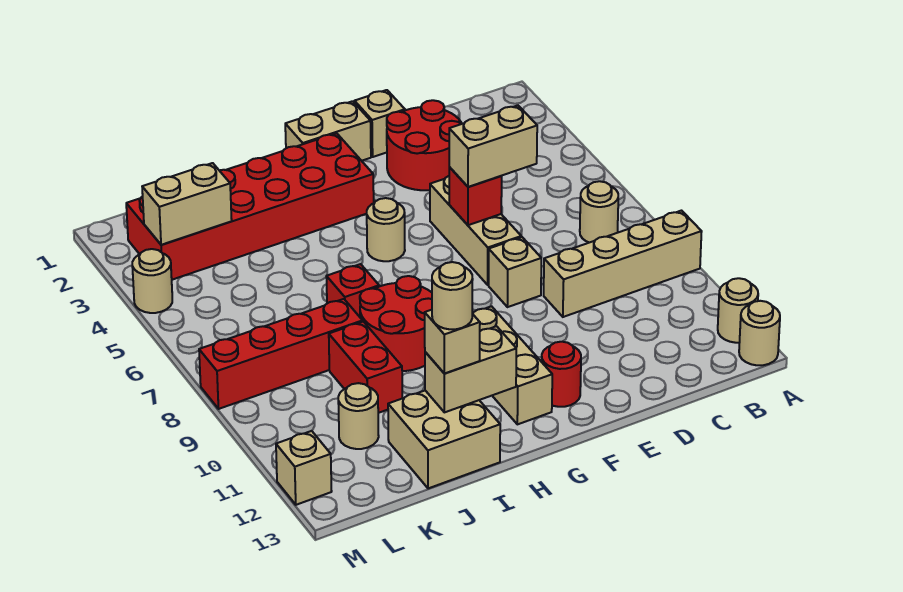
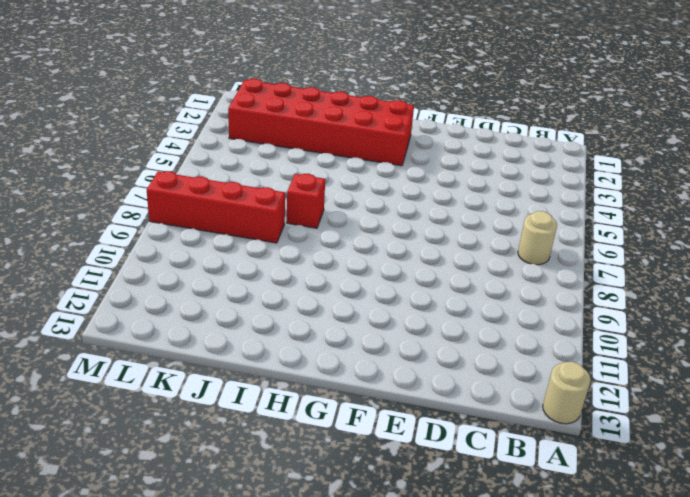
none -> tan 1x4 brick [544,211,702,317]
none -> tan 1x1 round brick [718,278,758,343]
none -> red 2x2 round brick [387,100,462,190]

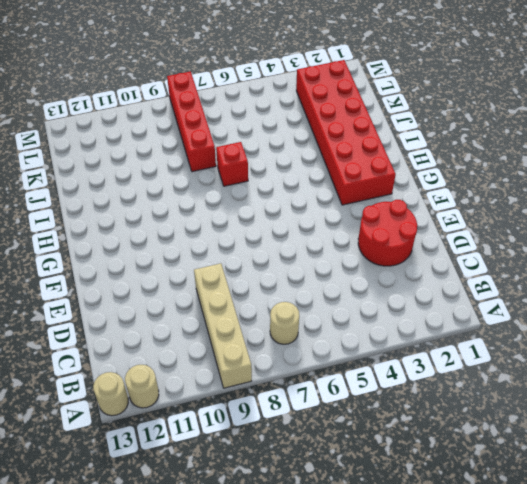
none -> tan 1x1 brick [354,90,405,157]
none -> tan 1x3 brick [430,176,521,285]
none -> tan 1x1 brick [489,237,541,307]

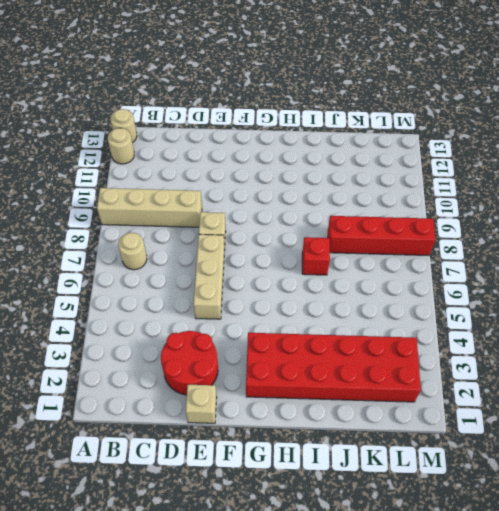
none -> tan 1x2 brick [285,101,371,161]
none -> red 1x1 round brick [542,342,581,407]
none -> tan 1x1 round brick [367,198,405,261]

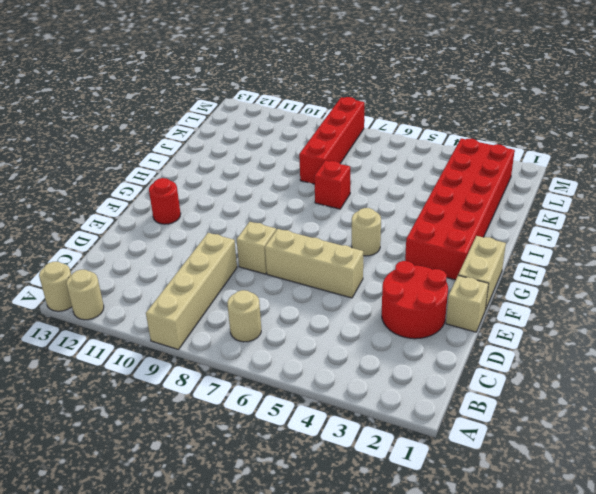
none -> tan 1x3 brick [472,306,552,424]
none -> red 2x2 round brick [360,276,432,371]
none -> tan 2x2 brick [388,391,500,488]

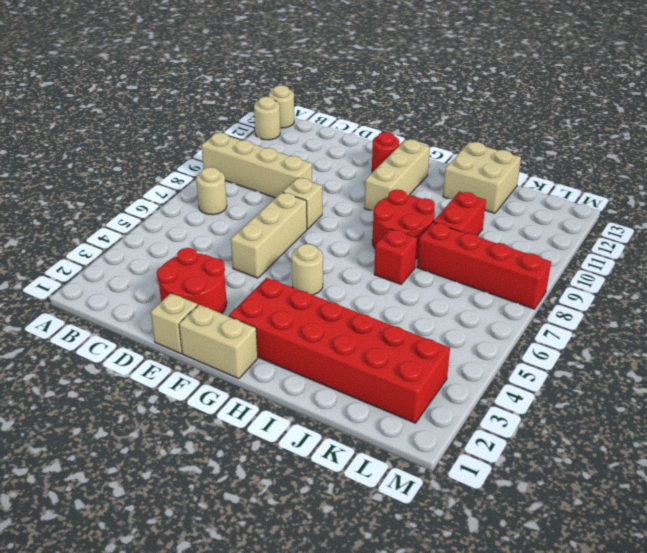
none -> tan 1x1 round brick [338,383,379,449]
none -> tan 1x1 round brick [132,249,172,313]
none -> tan 1x1 brick [276,431,332,505]

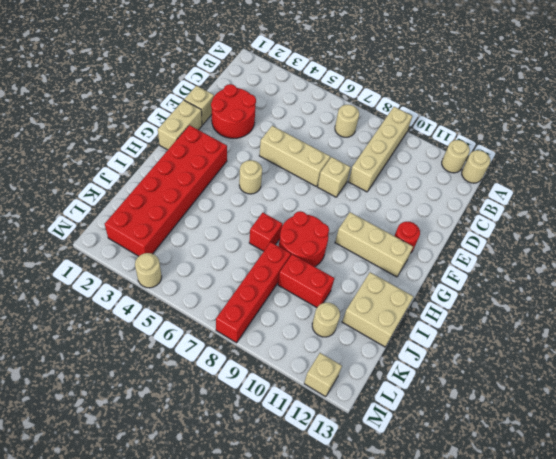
none -> red 1x1 brick [449,167,502,225]
none -> tan 1x2 brick [425,326,516,412]
none -> tan 1x2 brick [142,163,232,245]

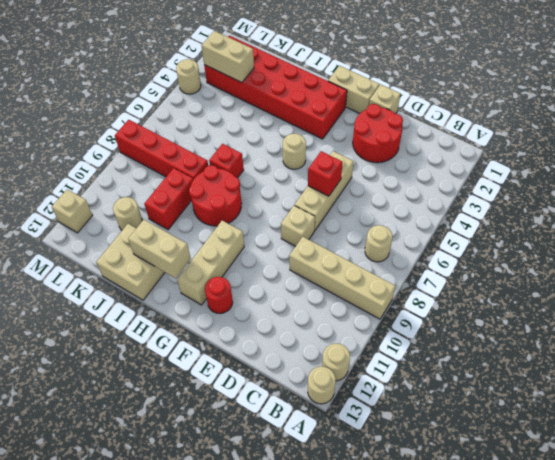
none -> tan 1x2 brick [449,105,537,187]
none -> tan 1x1 brick [425,310,480,373]
none -> tan 1x1 round brick [432,262,473,329]

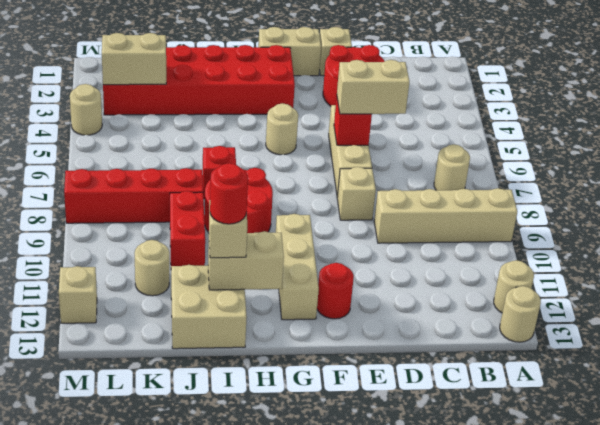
red 1x1 round brick [210,163,248,224] -> tan 1x1 round brick [432,262,473,329]

